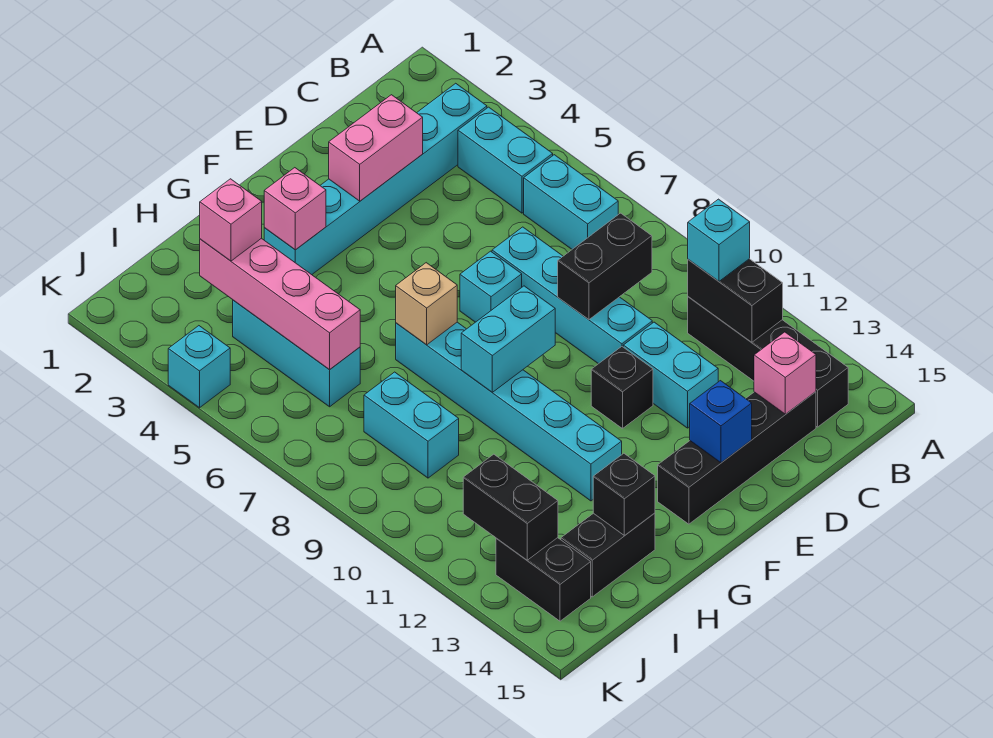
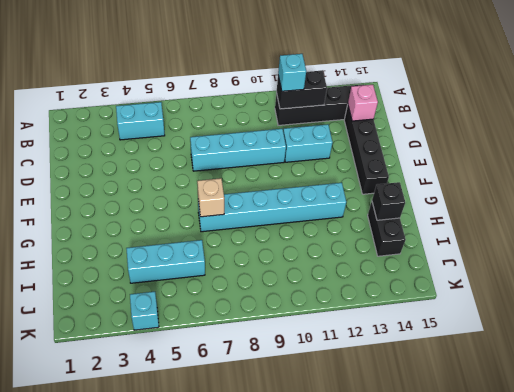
none -> cyan 1x6 brick [264,83,487,275]
none -> cyan 1x2 brick [524,155,618,249]
none -> cyan 1x1 brick [460,251,522,322]

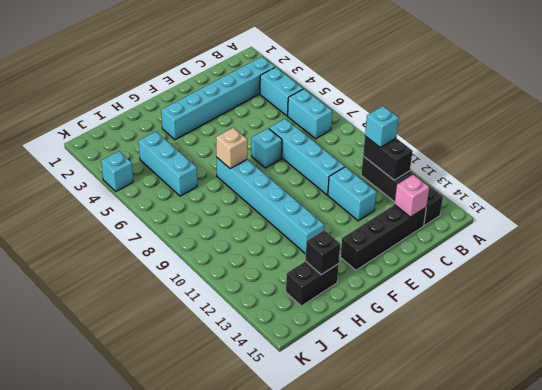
none -> black 1x1 brick [591,347,653,429]
none -> cyan 1x2 brick [364,372,459,478]
none -> black 1x2 brick [496,538,591,621]

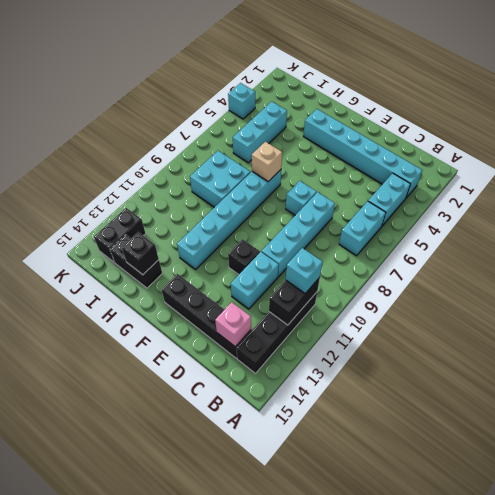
cyan 2x2 brick [190,151,250,207] -> cyan 1x2 brick [364,372,459,478]
none -> black 1x2 brick [558,213,652,320]
none -> pink 1x2 brick [329,95,423,201]
none -> blue 1x1 brick [690,381,752,463]

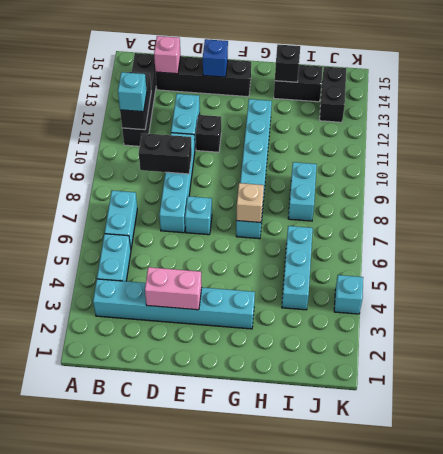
none -> cyan 1x2 brick [461,286,555,392]
none -> pink 1x1 brick [264,168,326,250]
none -> pink 1x4 brick [200,238,360,370]

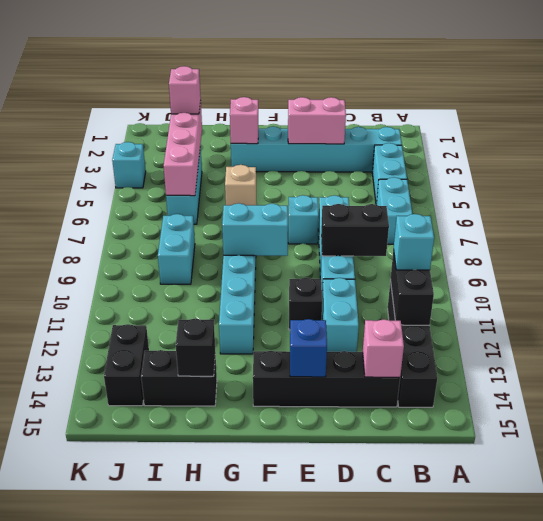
none -> black 1x2 brick [463,454,558,560]

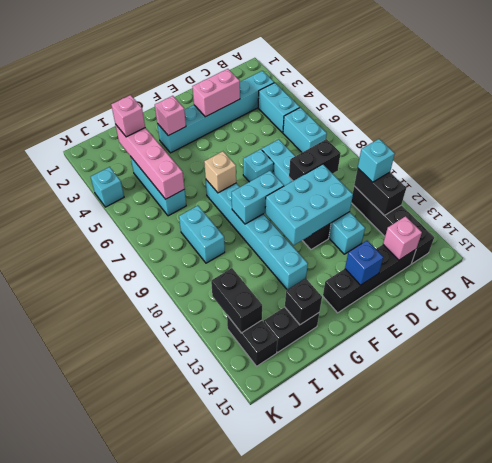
cyan 2x3 brick [265,164,353,245] -> none

